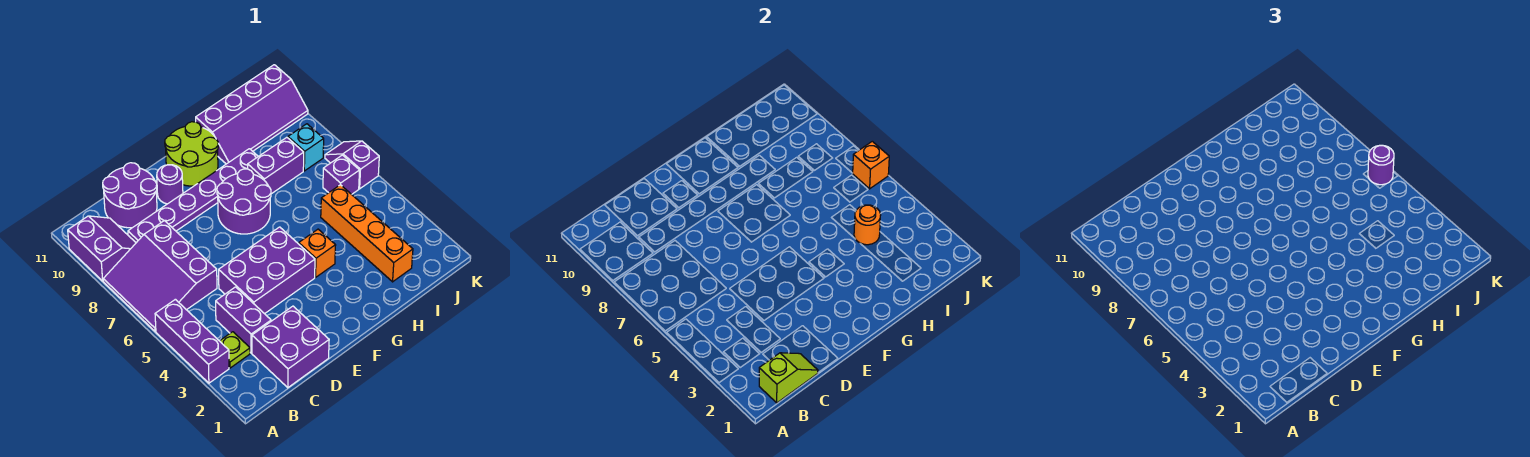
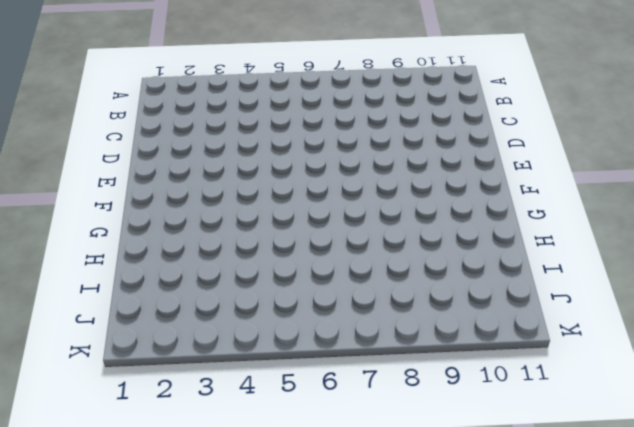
none -> purple 1x3 brick [155,299,229,383]
none -> purple 3x3 slope [103,221,217,331]
none -> purple 2x2 slope [68,216,136,281]

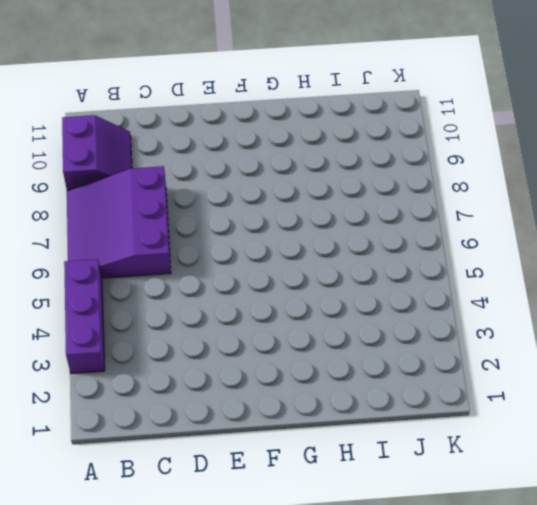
none -> lime 1x1 plate [220,332,250,368]
none -> purple 2x2 brick [252,306,329,388]
none -> purple 1x2 brick [216,287,271,353]

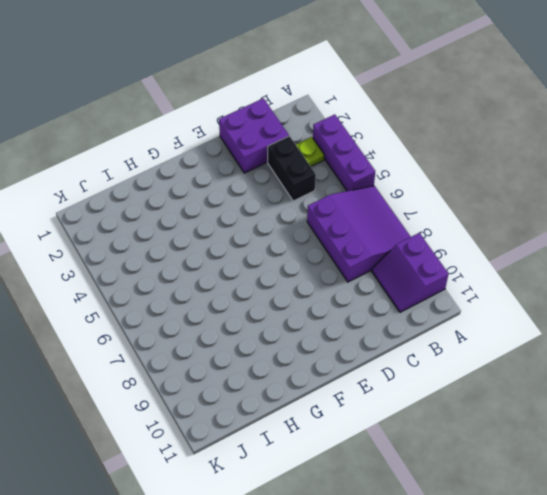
black 1x2 brick [268,136,316,201] -> purple 1x2 brick [216,287,271,353]
none -> purple 1x6 plate [128,149,258,243]
none -> purple 2x2 round brick [103,163,157,228]
none -> purple 2x3 brick [219,227,315,314]

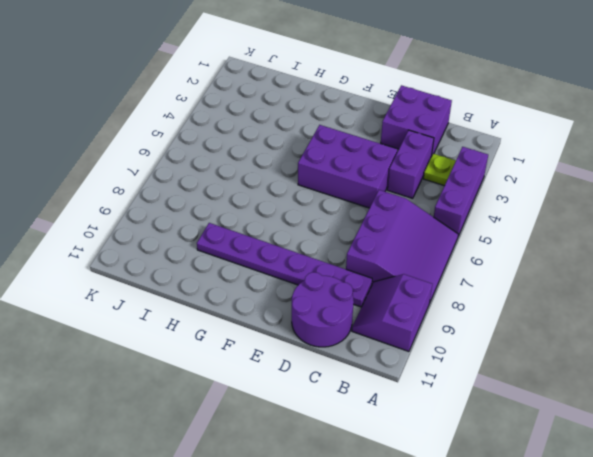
none -> purple 1x1 round brick [157,165,183,204]
none -> purple 2x2 round brick [217,169,271,234]
none -> lime 2x2 round brick [165,122,218,186]

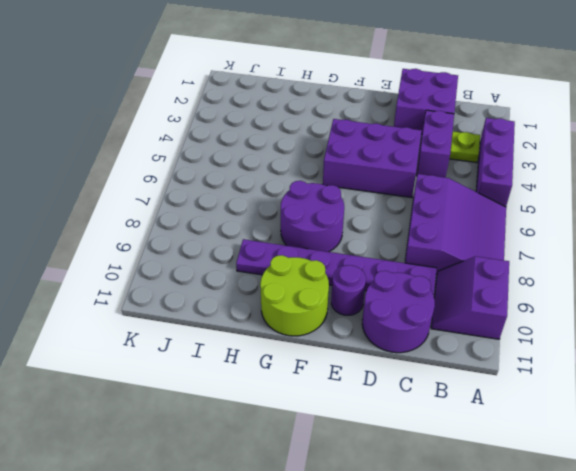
none -> orange 1x1 brick [299,229,336,277]
none -> purple 1x2 brick [248,137,304,194]
none -> purple 2x4 slope [196,65,308,164]

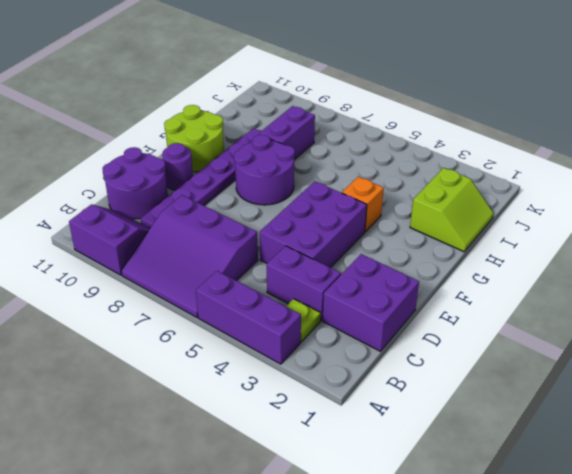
lime 2x2 slope [410,168,493,252] -> orange 1x4 brick [321,185,413,282]
none -> purple 2x4 slope [196,65,308,164]
none -> purple 1x1 brick [323,155,360,194]
none -> cyan 1x1 brick [288,124,324,171]

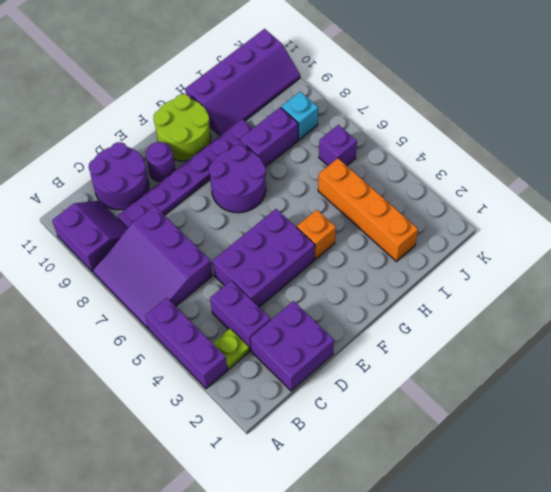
none -> purple 1x2 slope [325,141,379,189]
none -> lime 1x2 slope [759,353,818,403]
none -> orange 1x1 round brick [854,205,881,245]

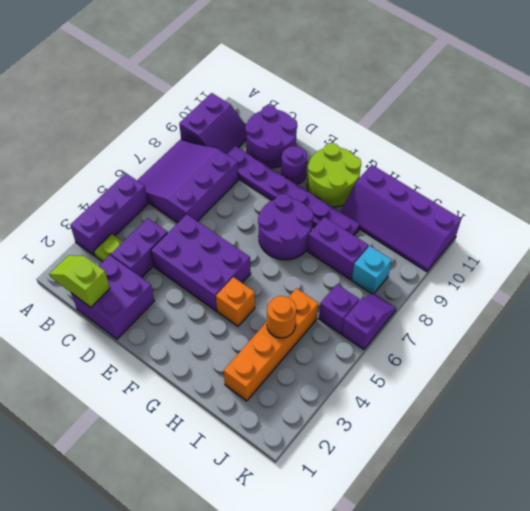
lime 1x2 slope [49,255,110,307] -> lime 1x2 slope turned to [759,353,818,403]
none -> orange 1x1 brick [853,141,889,189]
none -> purple 1x1 round brick [1368,145,1394,185]

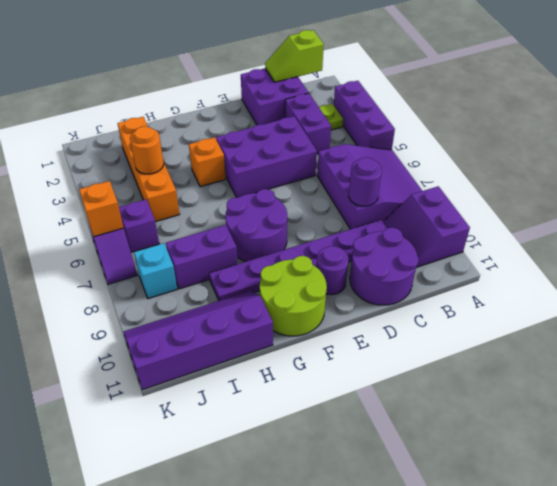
purple 1x1 round brick [349,157,382,206] -> purple 1x1 round brick moved to [1368,145,1394,185]

